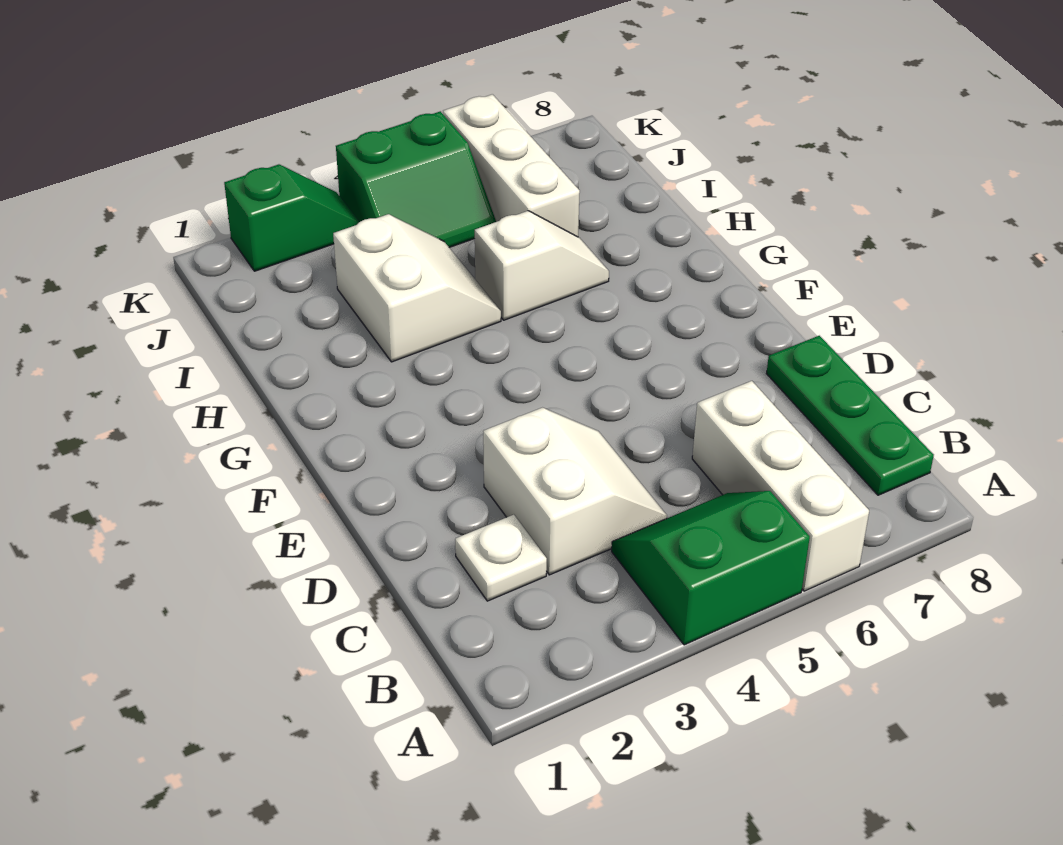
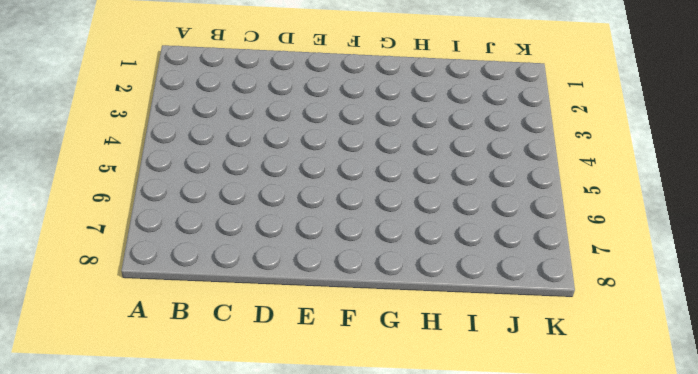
none -> green 2x2 slope [612,491,810,645]
none -> white 1x3 brick [692,381,869,591]

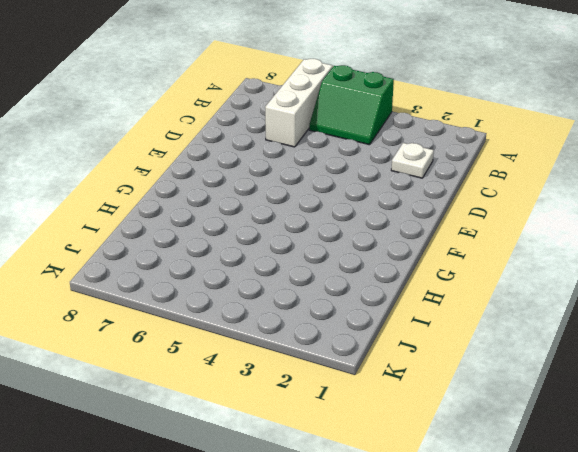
none -> green 1x3 plate [767,336,934,495]
none -> white 2x2 slope [483,408,667,575]

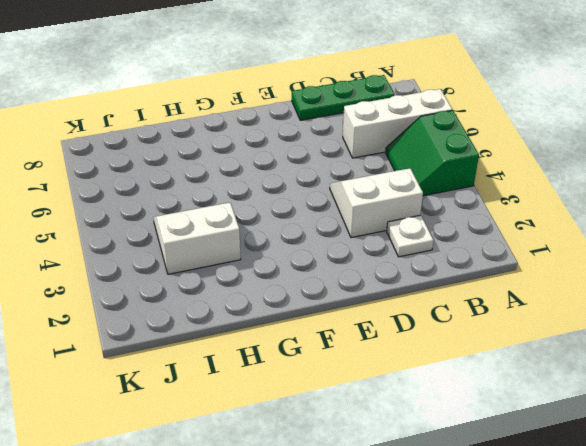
none -> white 1x2 slope [475,211,609,320]
none -> white 1x3 brick [443,94,580,237]

